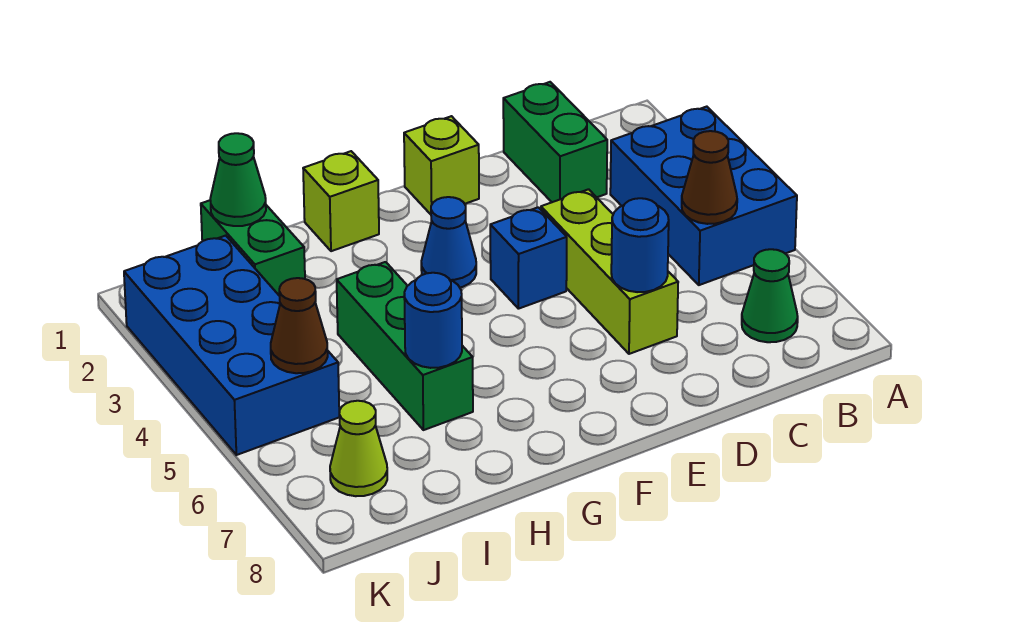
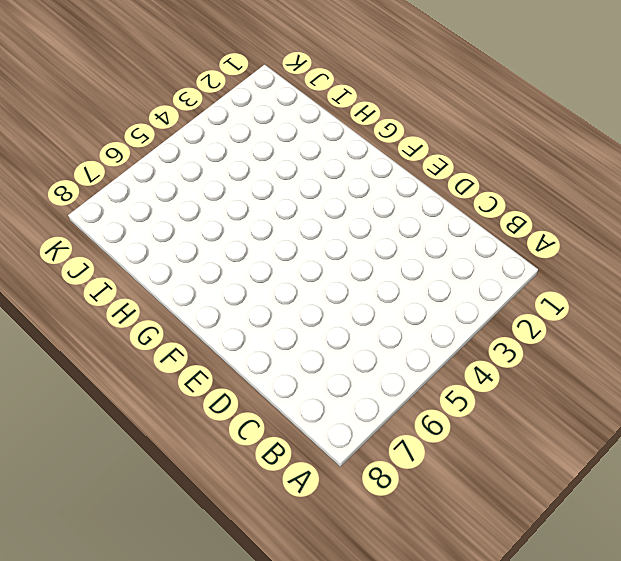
none -> blue 2x3 brick [610,107,797,285]
none -> green 1x1 cone [742,249,798,342]
none -> green 1x2 brick [503,82,607,202]

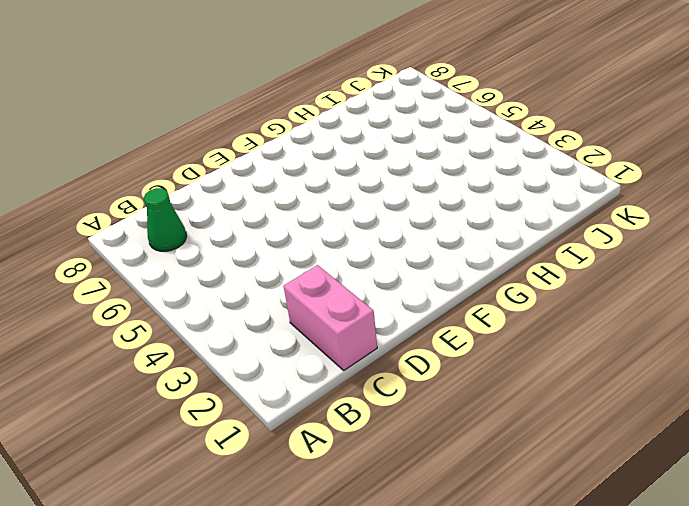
pink 1x2 brick [284,265,377,370] -> green 1x2 brick [503,82,607,202]
none -> blue 2x3 brick [610,107,797,285]
none -> lime 1x3 brick [541,189,678,354]
none -> lime 1x1 brick [404,116,479,214]

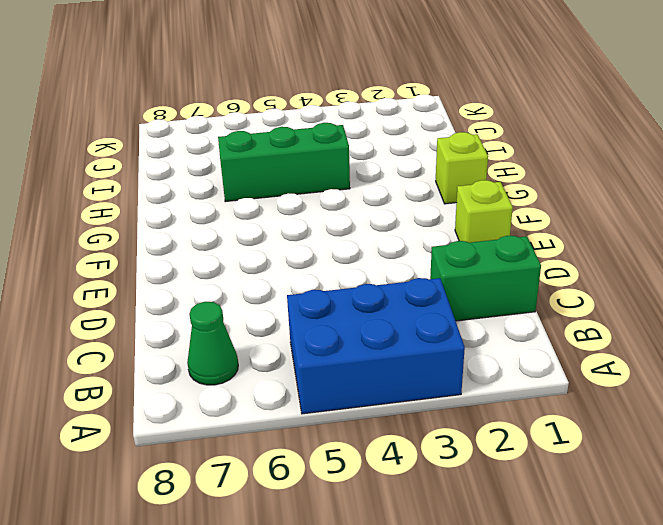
none -> lime 1x3 brick [541,189,678,354]
none -> blue 1x1 brick [490,207,567,309]
none -> blue 1x1 cone [421,197,476,287]

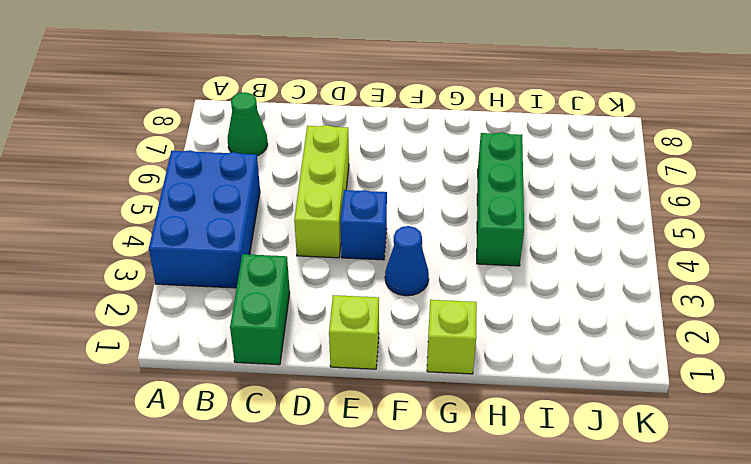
none -> green 1x2 brick [201,200,305,296]
none -> blue 2x4 brick [124,236,339,455]
none -> lime 1x1 cone [330,401,387,496]

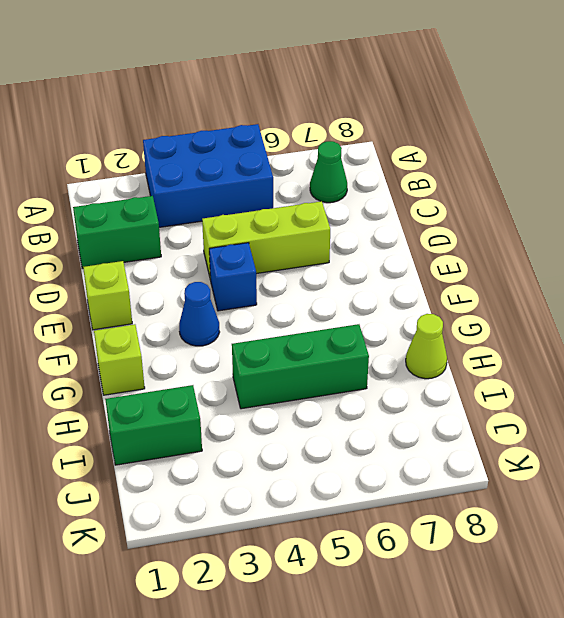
lime 1x1 cone [406,314,447,379] -> lime 1x1 cone moved to [330,401,387,496]
none -> blue 2x4 brick [124,236,339,455]
none -> brown 1x1 cone [682,131,737,224]
none -> blue 1x1 round brick [611,198,669,292]

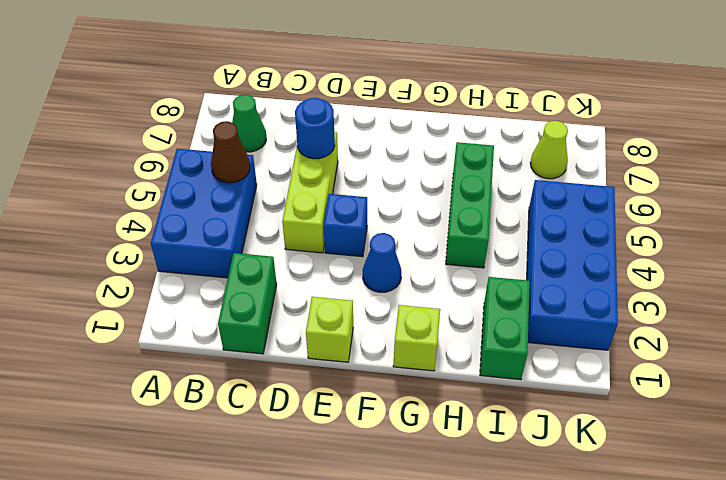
none -> blue 1x1 round brick [404,273,462,368]
none -> green 1x1 cone [210,133,266,226]
none -> brown 1x1 cone [271,278,328,373]

